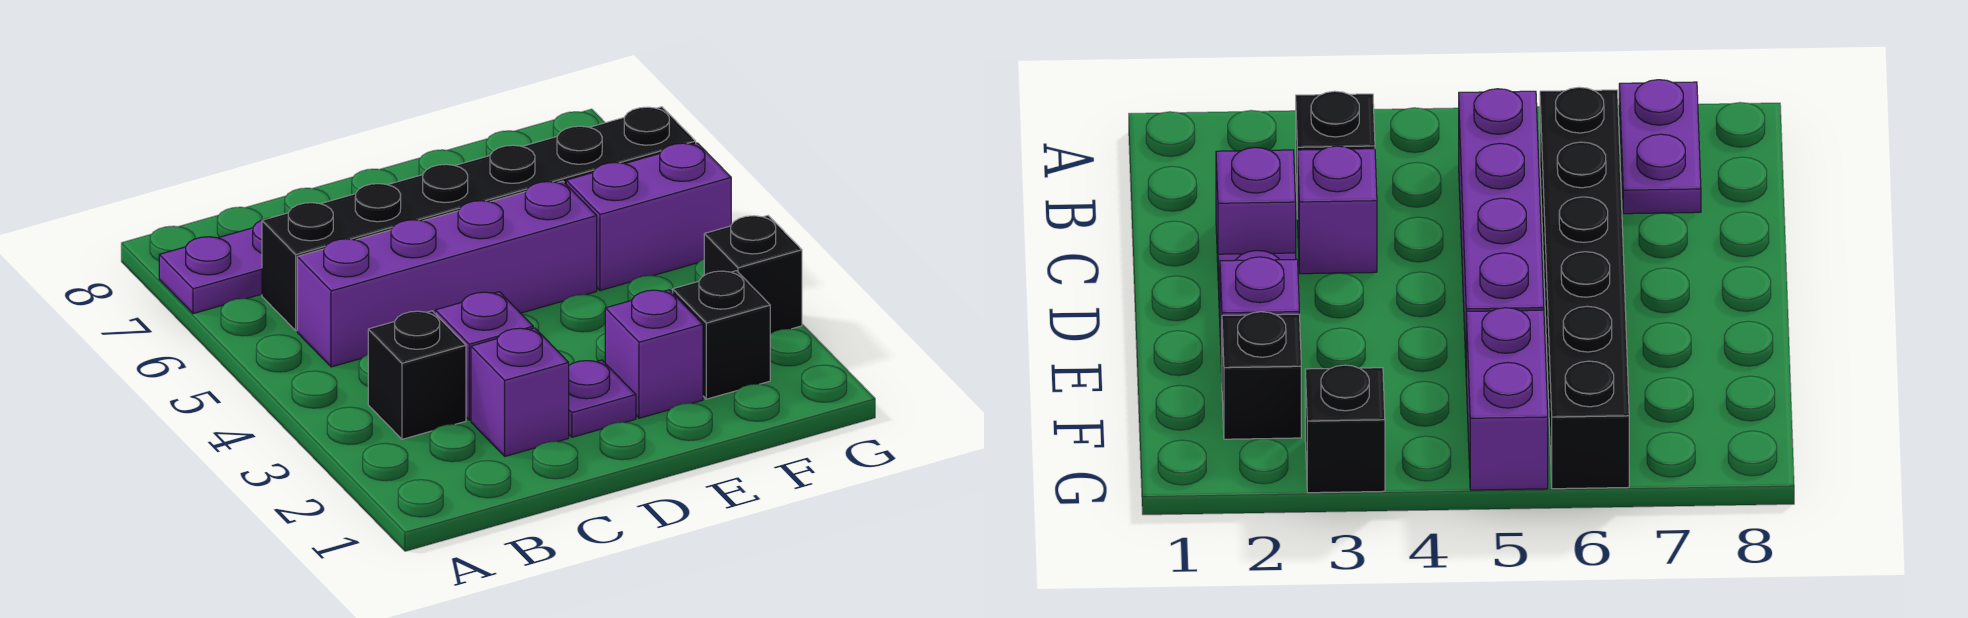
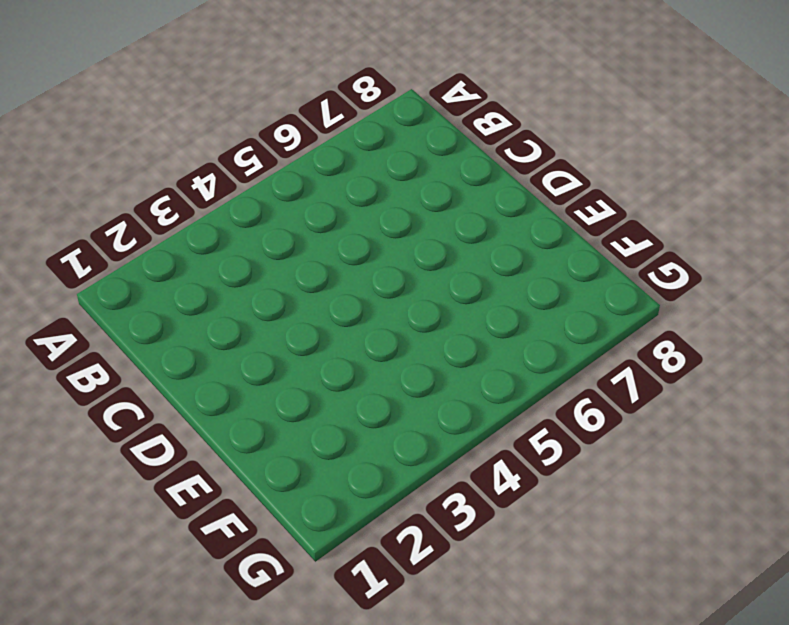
none -> purple 1x2 plate [159,219,265,314]
none -> black 1x1 brick [368,311,466,439]

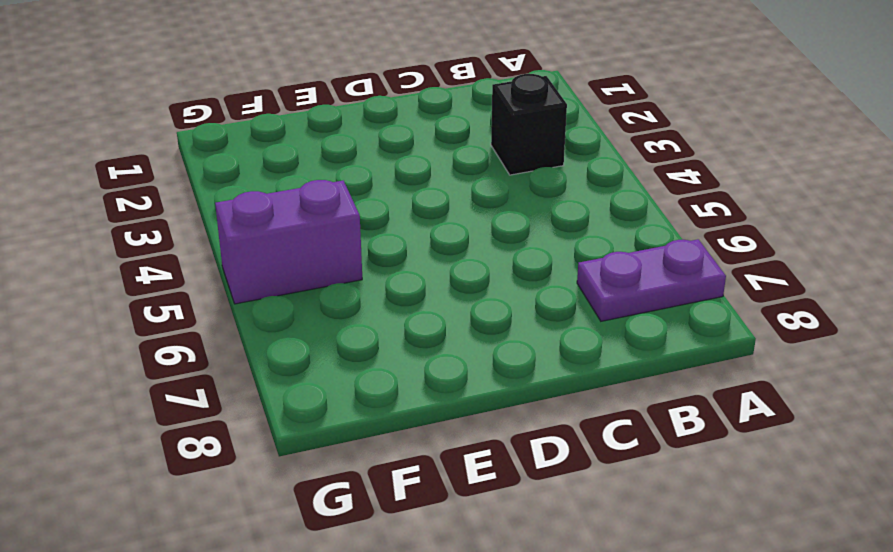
none -> purple 1x4 brick [297,181,597,367]
none -> black 1x6 brick [262,107,696,331]

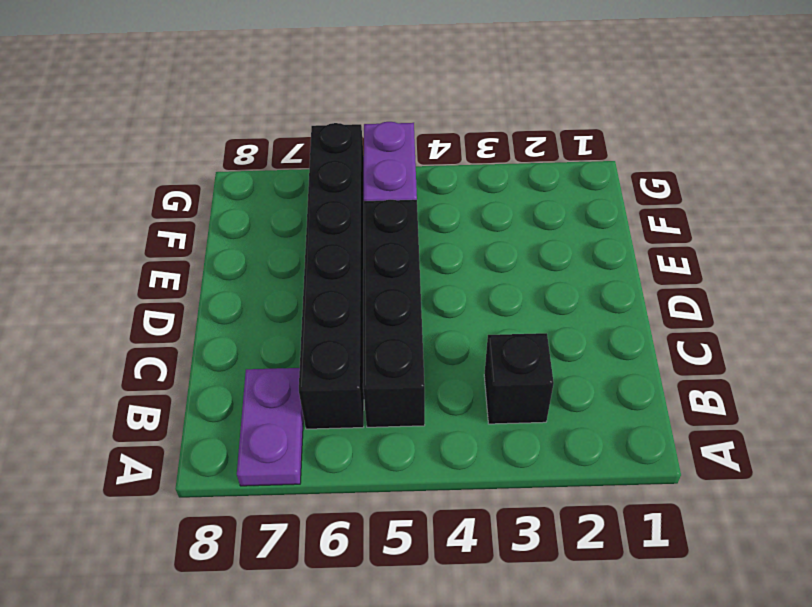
black 1x4 brick [363,200,425,427] -> purple 1x4 brick [297,181,597,367]
none -> purple 1x1 brick [471,328,569,456]
none -> purple 1x1 brick [435,292,533,420]

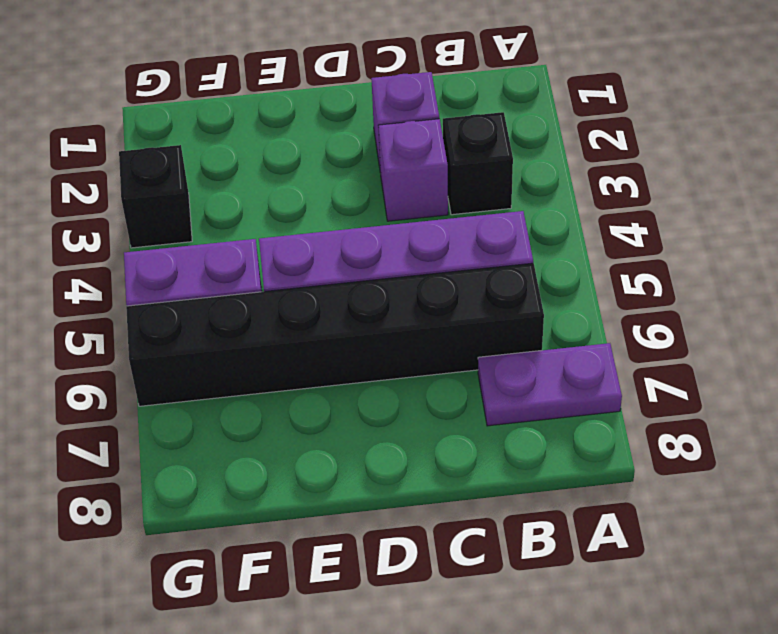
none -> purple 1x1 plate [569,360,636,437]
none -> purple 1x1 brick [605,290,703,418]

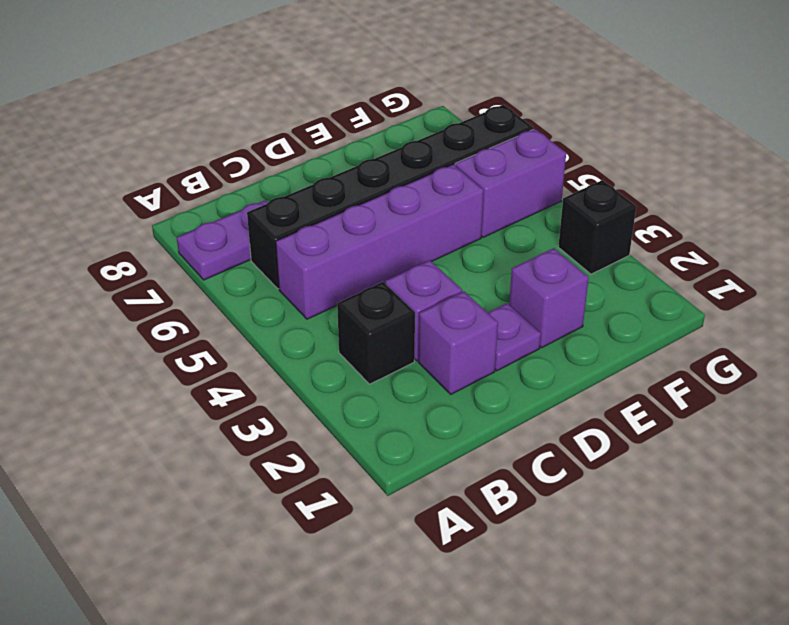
none -> black 1x1 brick [673,271,770,399]

